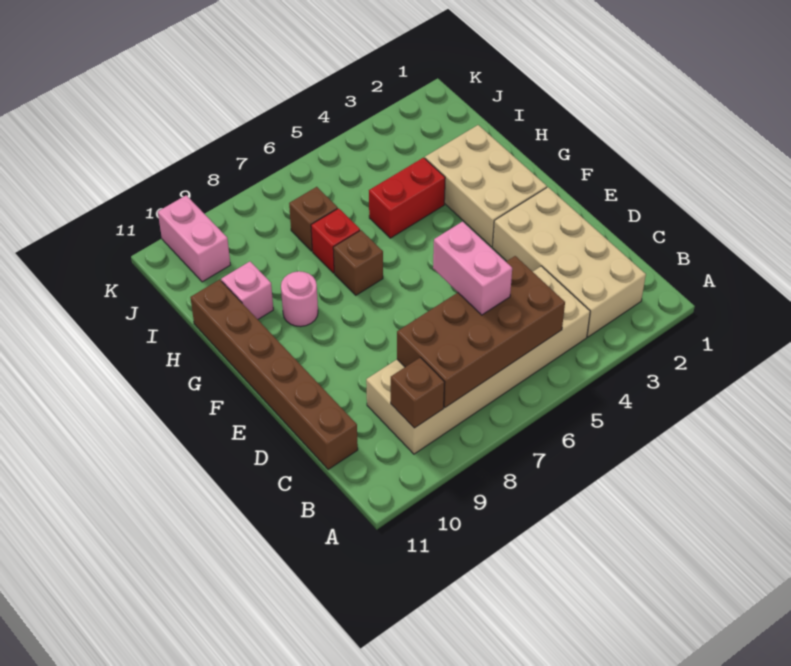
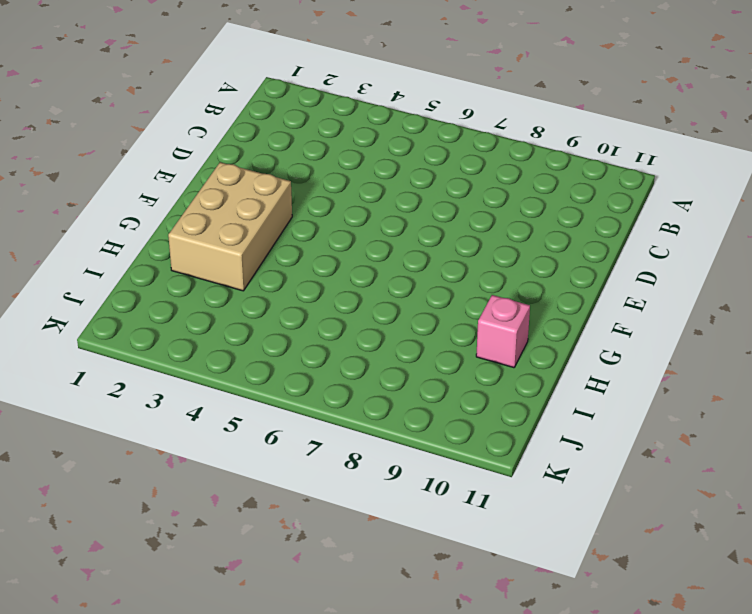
none -> tan 2x4 brick [493,187,646,337]
none -> tan 2x6 brick [366,266,590,454]
none -> brown 1x6 brick [190,280,358,470]

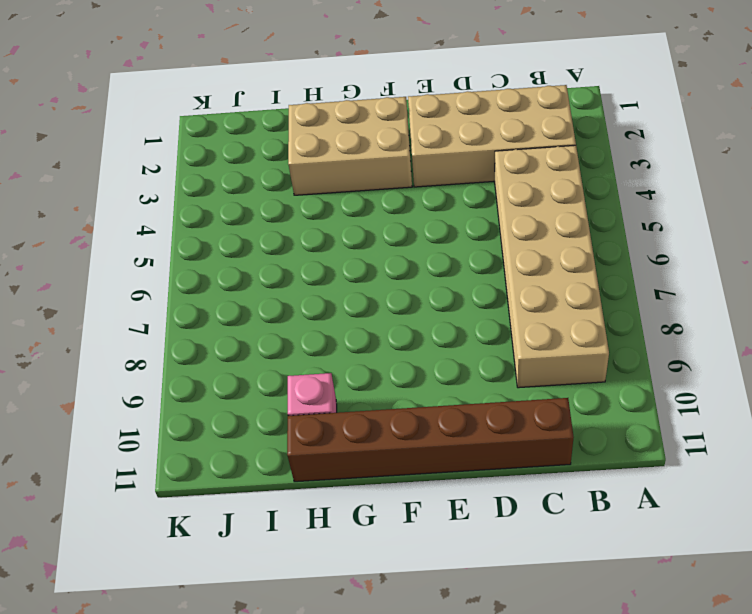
none -> brown 1x1 brick [333,230,383,295]
none -> pink 1x1 round brick [281,271,318,327]
none -> red 1x2 brick [369,158,445,238]

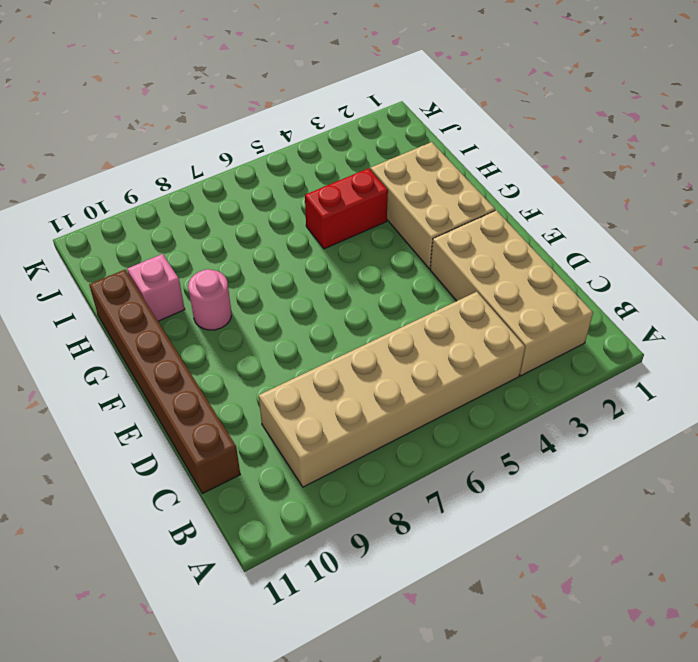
none -> brown 1x1 brick [333,230,383,295]
none -> red 1x1 brick [311,208,360,273]
none -> brown 1x1 brick [289,187,338,251]

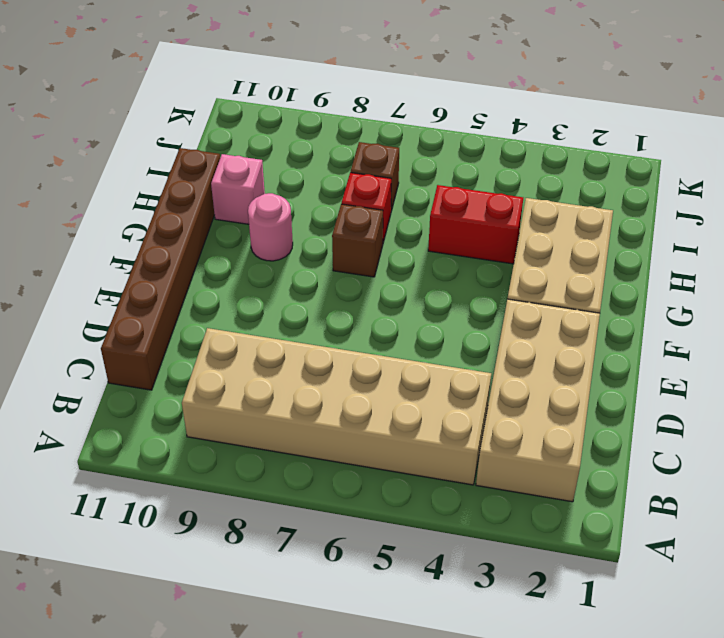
none -> pink 1x2 brick [158,195,230,282]
none -> brown 2x4 brick [397,256,565,408]
none -> brown 1x1 brick [391,357,445,428]

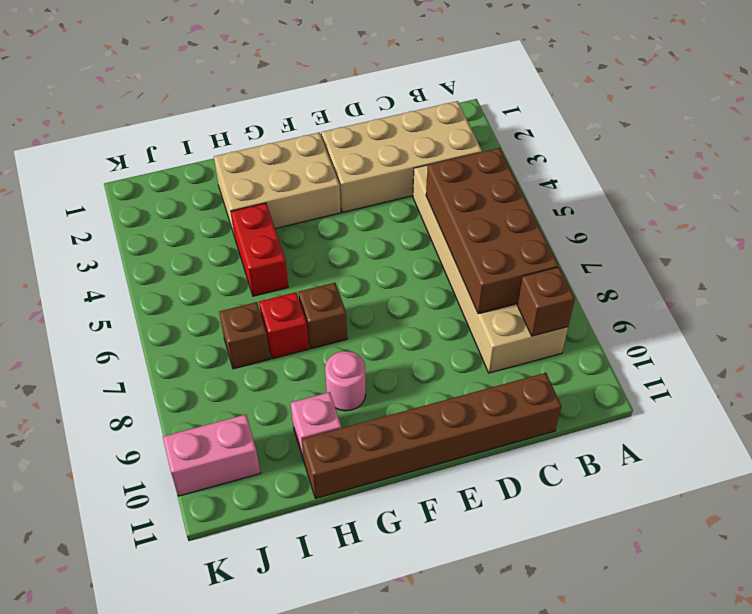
none -> pink 1x2 brick [433,222,512,315]

